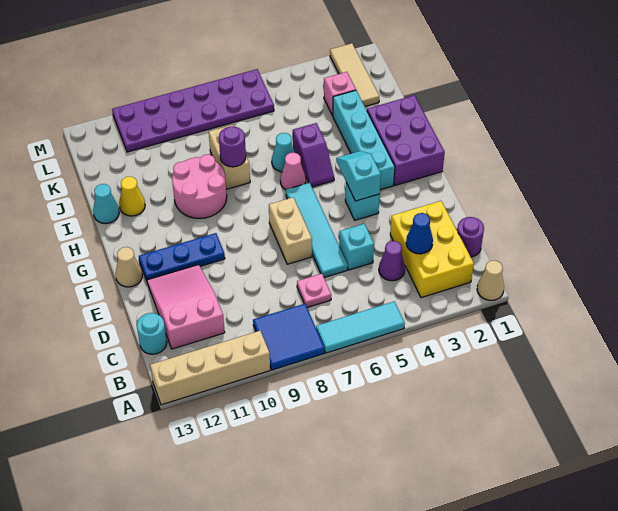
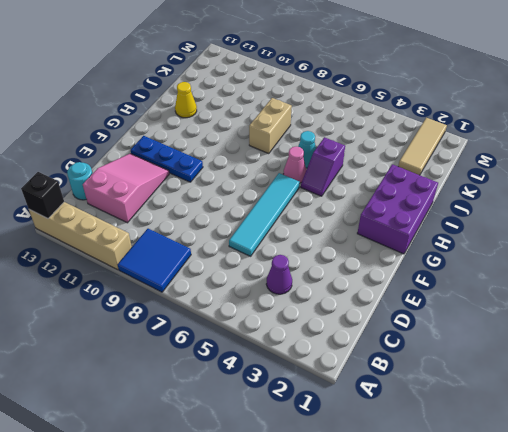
black 1x1 brick [21,172,64,219] -> none
none -> tan 1x1 cone [477,261,504,301]
none -> cyan 1x3 tile [316,301,405,353]
none -> yellow 2x3 brick [390,201,474,298]
none -> purple 1x1 round brick [457,217,484,257]

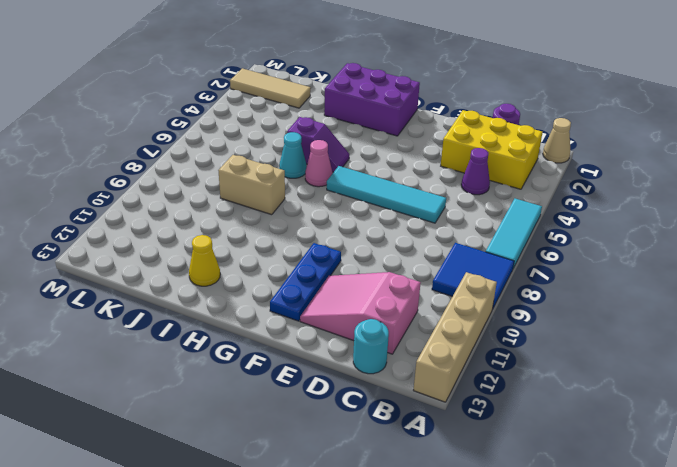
none -> pink 1x1 plate [297,274,331,308]
none -> cyan 1x1 brick [339,224,374,270]
none -> tan 1x2 brick [269,197,312,264]
none -> cyan 1x1 brick [345,183,380,220]

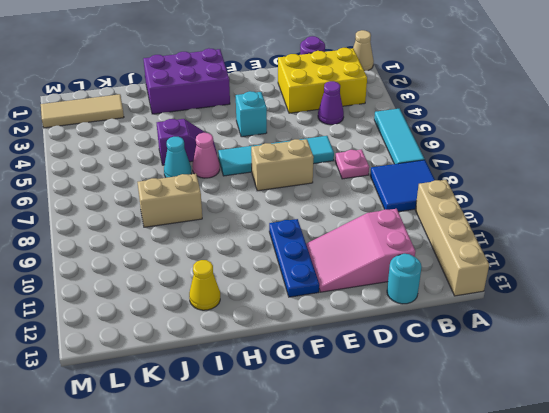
none -> cyan 1x1 brick [339,224,374,270]
none -> tan 1x1 cone [116,247,142,287]
none -> cyan 1x4 brick [332,90,395,190]
none -> pink 2x2 round brick [172,154,227,219]

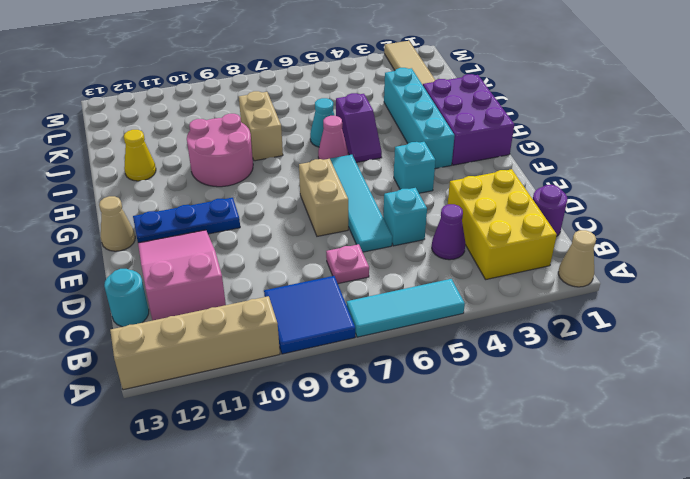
none -> cyan 1x1 cone [93,184,119,224]
none -> pink 1x1 brick [324,72,356,115]
none -> purple 2x6 plate [112,69,274,152]
none -> blue 1x1 cone [406,213,433,254]

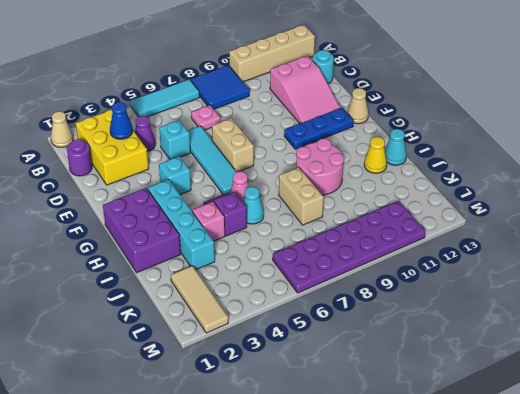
pink 1x1 brick [192,202,225,241] -> pink 1x1 brick moved to [324,72,356,115]
none -> cyan 1x2 slope [336,151,381,201]
none -> purple 1x1 round brick [219,126,246,167]

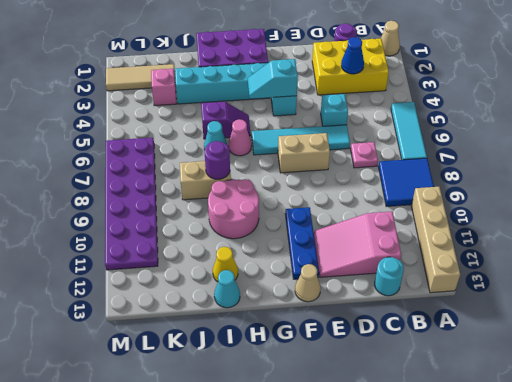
none -> purple 1x1 cone [379,241,405,281]

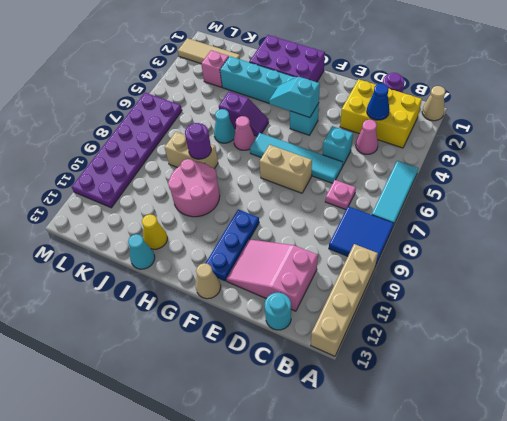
pink 1x1 cone [356,120,378,155] -> purple 1x1 cone [379,241,405,281]

